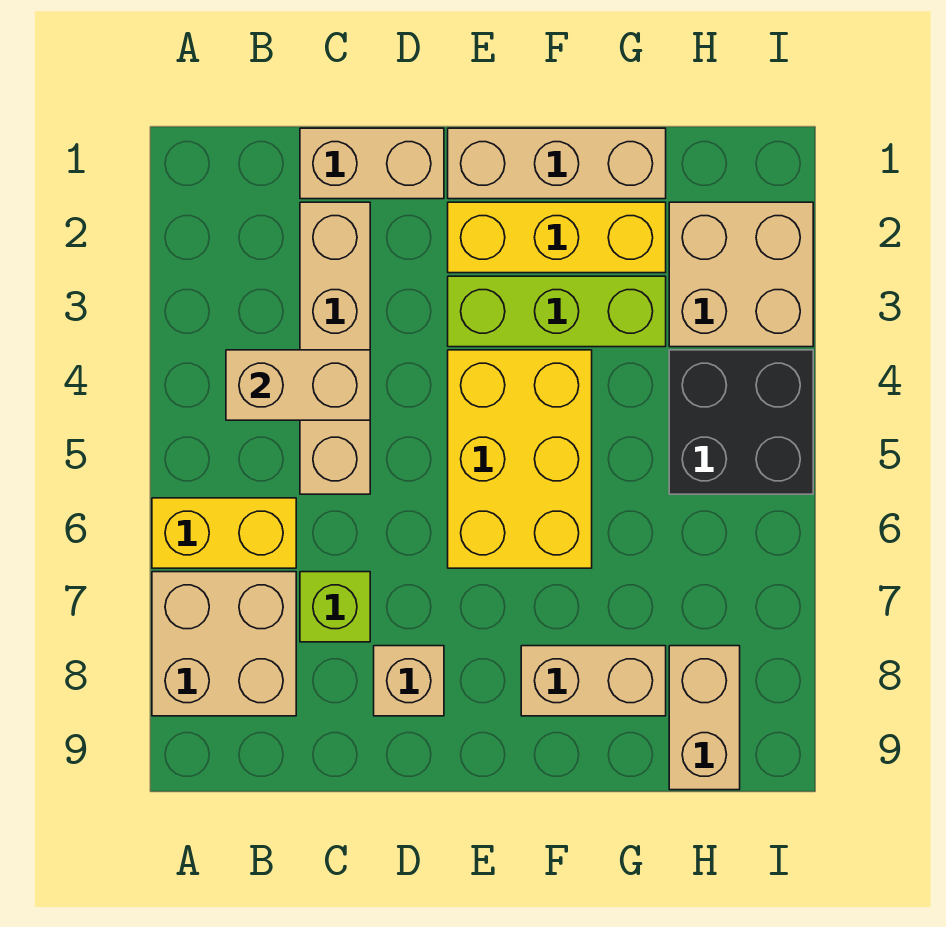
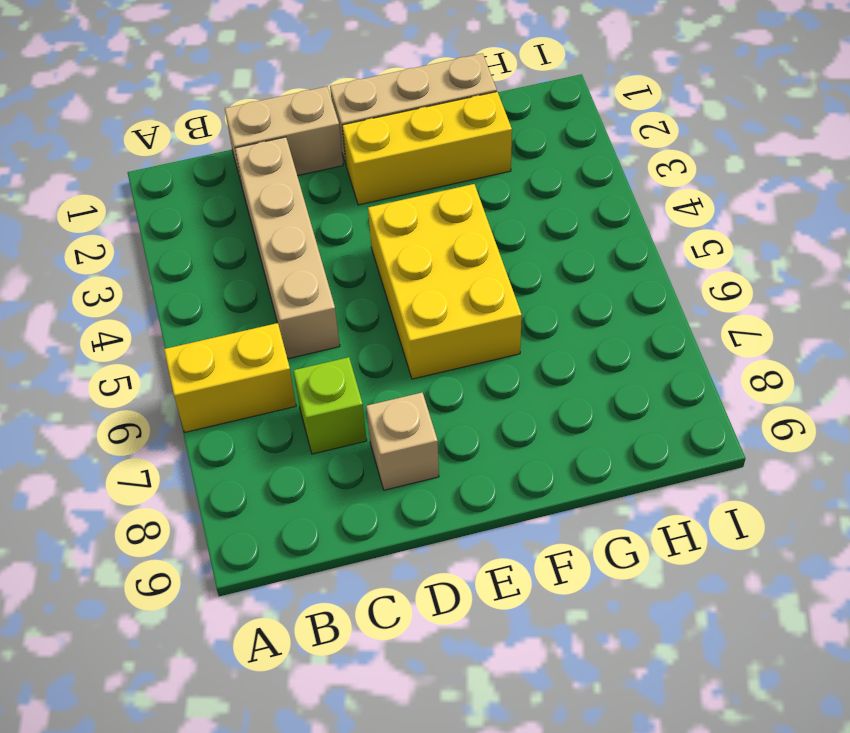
none -> tan 2x2 brick [152,572,296,716]
none -> lime 1x3 brick [448,276,666,347]
none -> tan 1x2 brick [521,646,666,716]

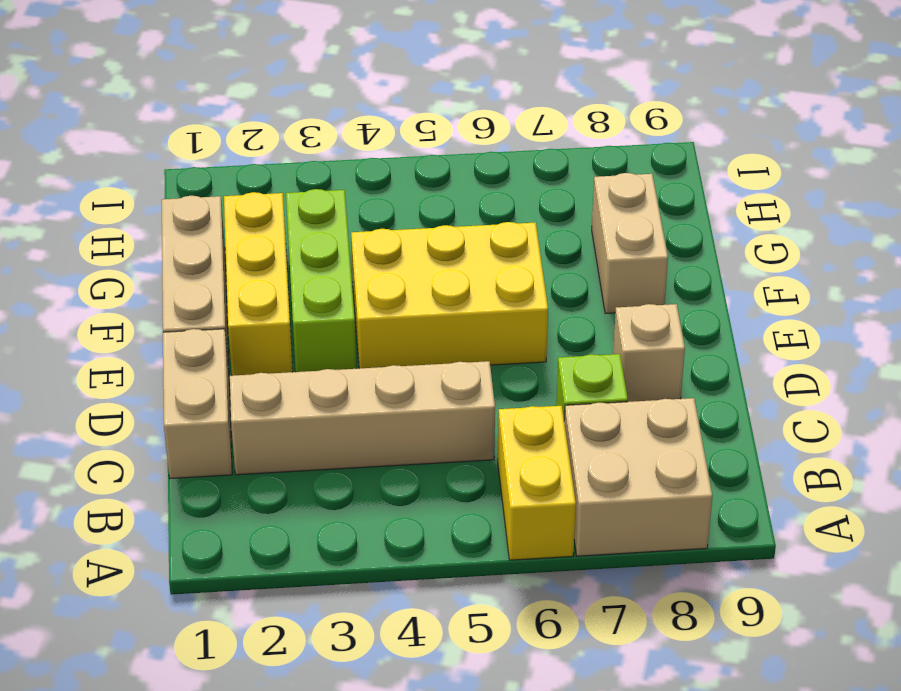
none -> tan 2x2 brick [669,202,813,347]
none -> black 2x2 brick [669,350,813,494]
none -> tan 1x2 brick [669,646,740,790]

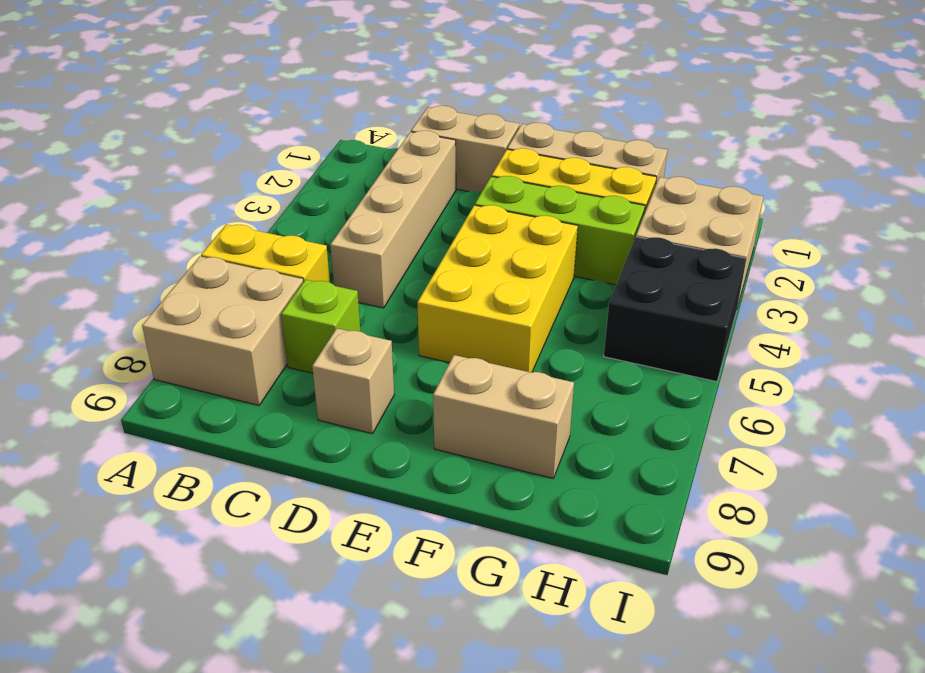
none -> tan 1x2 brick [669,646,740,790]
none -> tan 1x2 brick [226,350,370,420]

